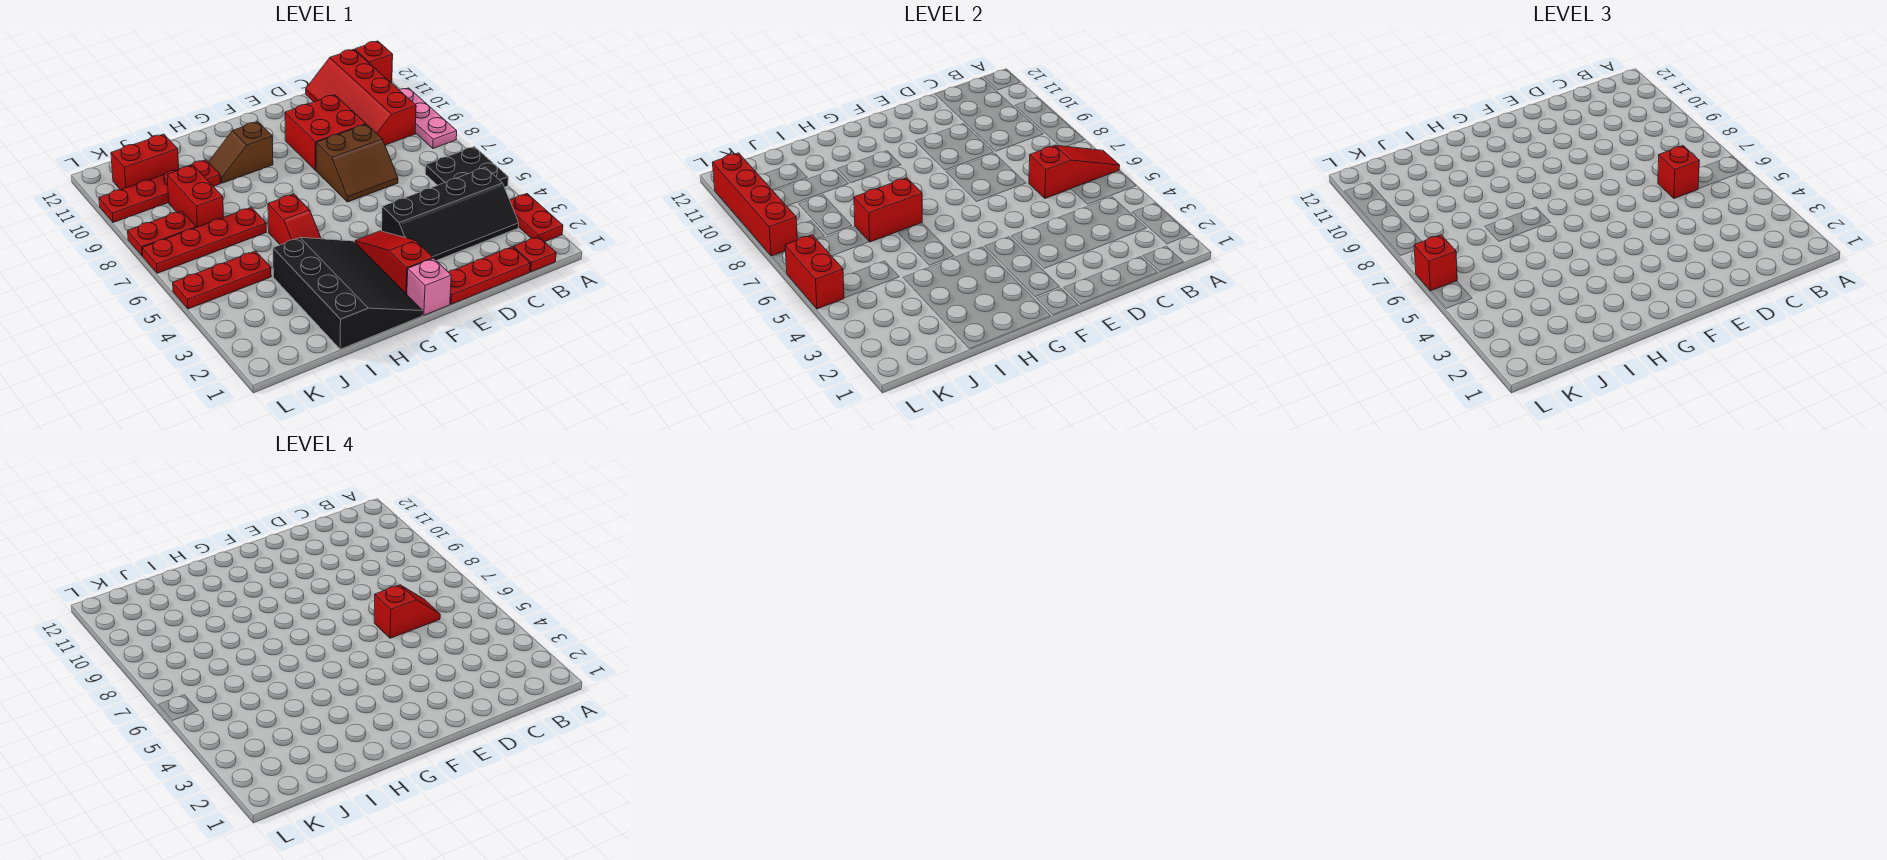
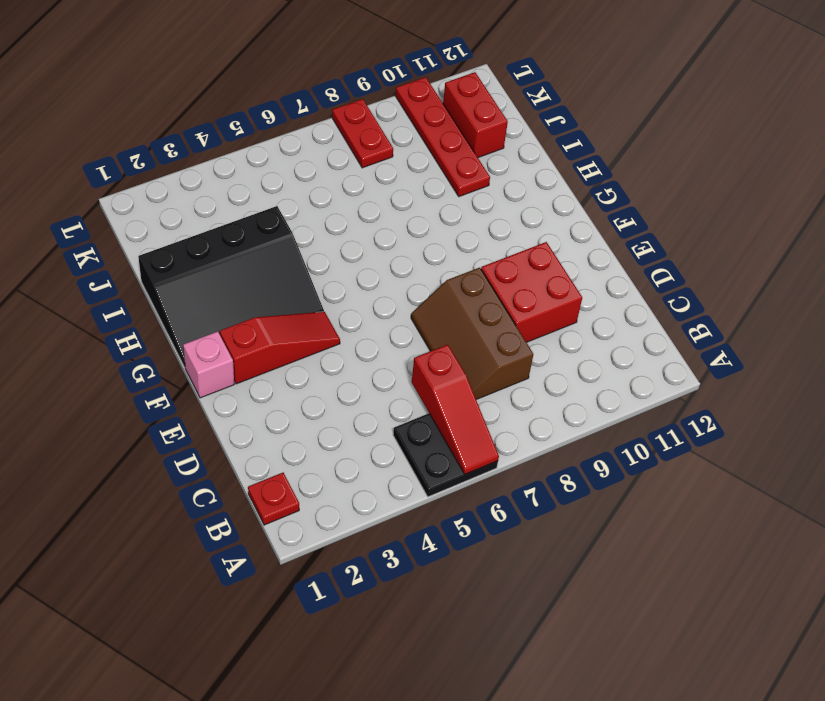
brown 2x3 slope [411,268,533,400] -> brown 2x2 slope [316,124,398,202]
none -> red 1x2 plate [510,194,563,242]
none -> pink 1x3 plate [400,88,457,148]
none -> red 1x1 brick [355,41,393,82]

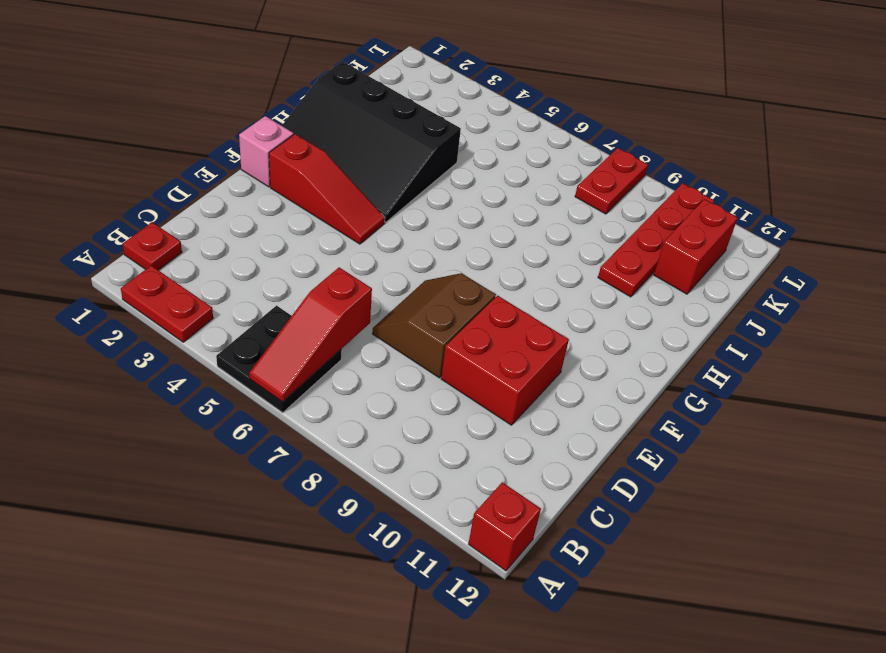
none -> pink 1x3 plate [400,88,457,148]
none -> black 2x4 slope [382,167,519,261]
none -> red 2x4 slope [306,49,416,145]

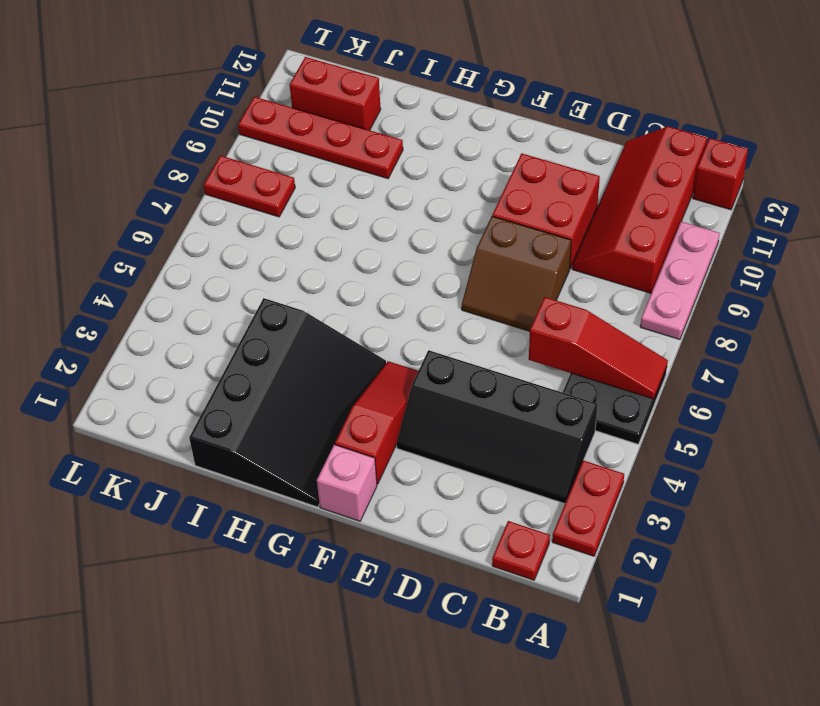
none -> red 1x3 plate [449,247,530,304]
none -> brown 1x2 slope [209,122,273,183]
none -> red 1x2 slope [268,194,321,245]

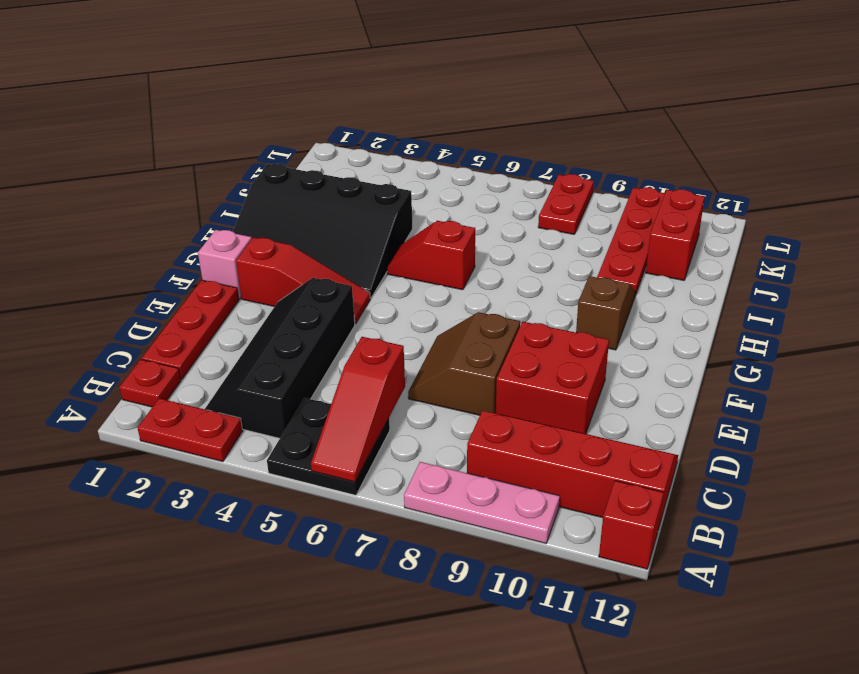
none -> red 1x4 plate [142,207,266,273]
none -> red 1x3 plate [173,251,271,309]
none -> red 1x2 brick [167,165,224,227]

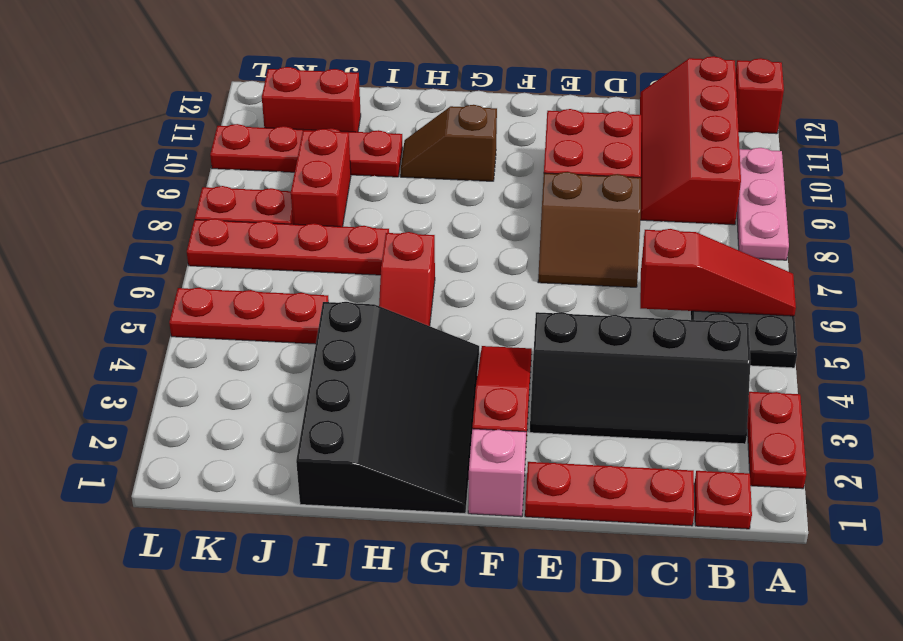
none -> red 1x2 brick [854,178,922,242]
none -> red 1x2 brick [785,235,844,309]
none -> red 1x4 brick [712,153,797,256]

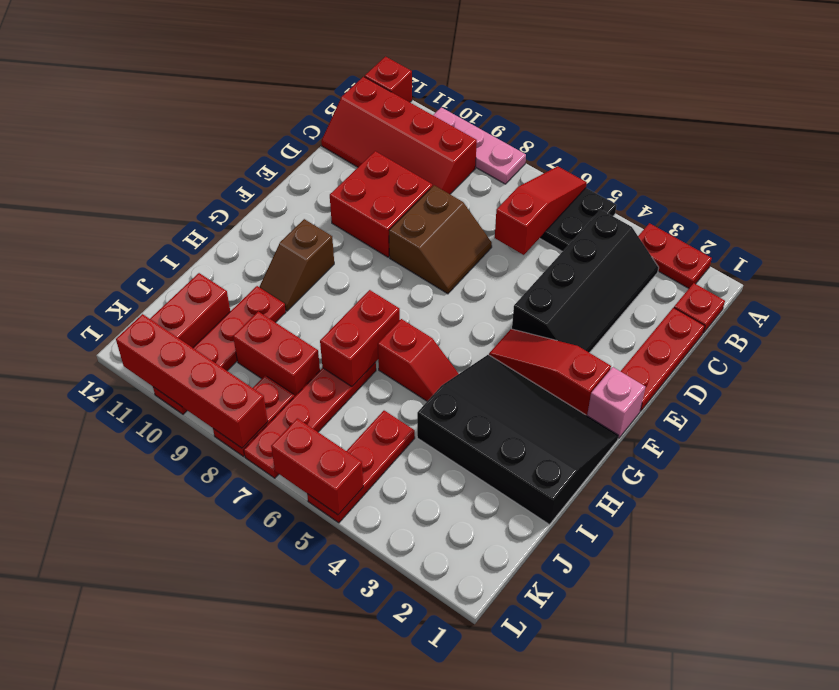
none -> red 1x1 brick [1658,146,1699,198]
none -> red 1x1 brick [1414,235,1457,291]
none -> red 1x2 slope [374,585,440,638]

